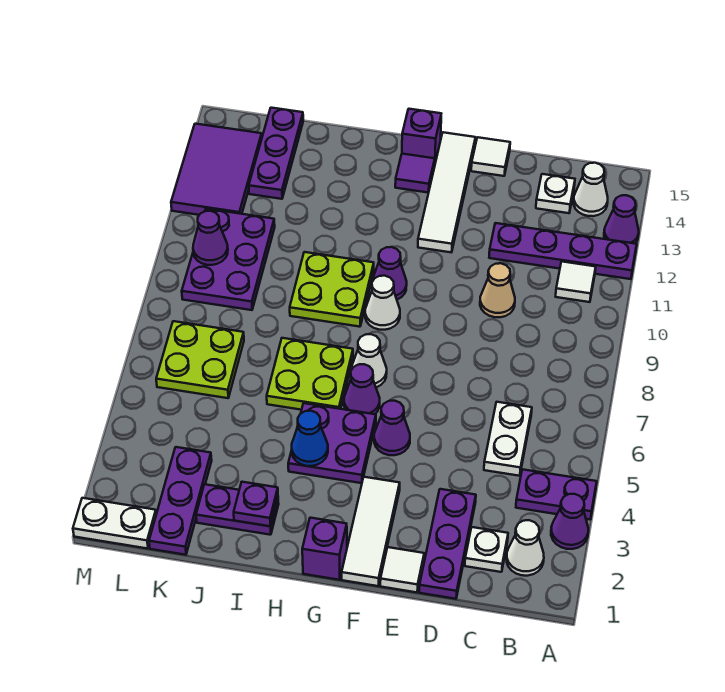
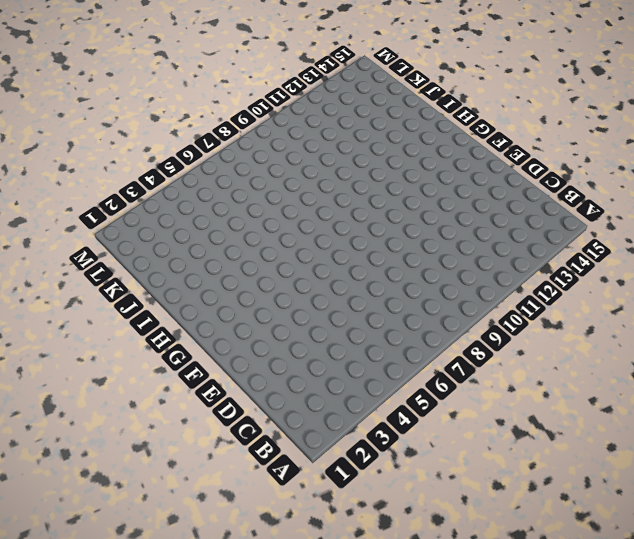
none -> purple 1x1 cone [551,494,588,549]
none -> purple 1x2 plate [516,469,597,519]
none -> purple 1x4 plate [489,223,637,279]
none -> purple 1x1 cone [604,195,639,244]

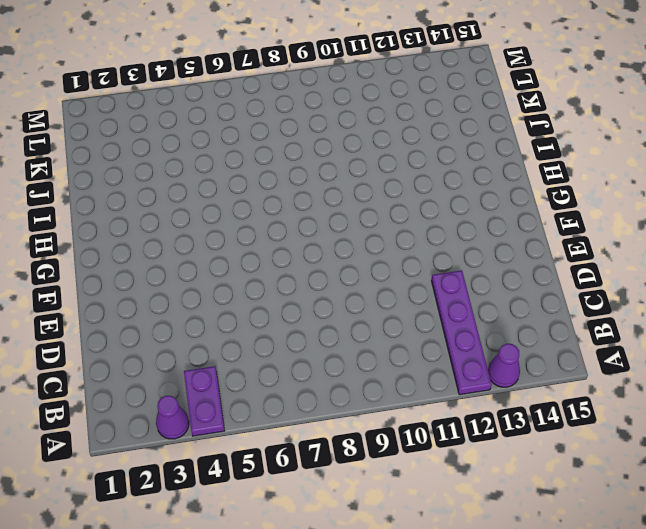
none -> white 1x1 cone [507,520,544,576]
none -> white 1x1 tile [556,262,596,302]
none -> white 1x1 cone [574,163,608,216]
none -> white 1x1 plate [465,527,508,572]

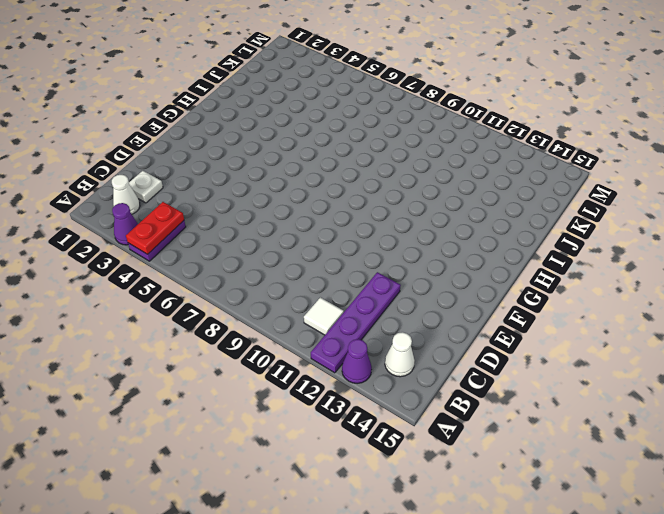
red 1x2 plate [126,202,184,254] -> none
none -> white 1x2 plate [484,402,532,476]
none -> white 1x1 plate [536,174,575,213]
none -> purple 1x3 plate [419,489,476,599]
none -> tan 1x1 cone [480,263,515,317]

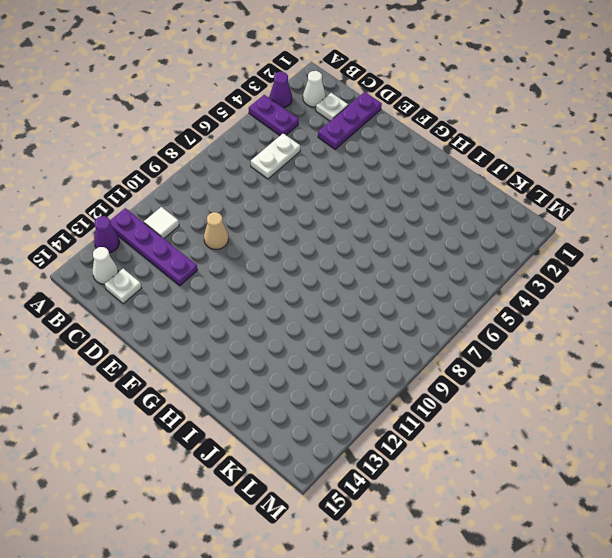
none -> white 1x1 tile [380,547,424,592]
none -> white 1x1 tile [471,137,510,176]
none -> white 1x3 tile [342,477,400,586]
none -> purple 1x1 cone [374,401,410,455]

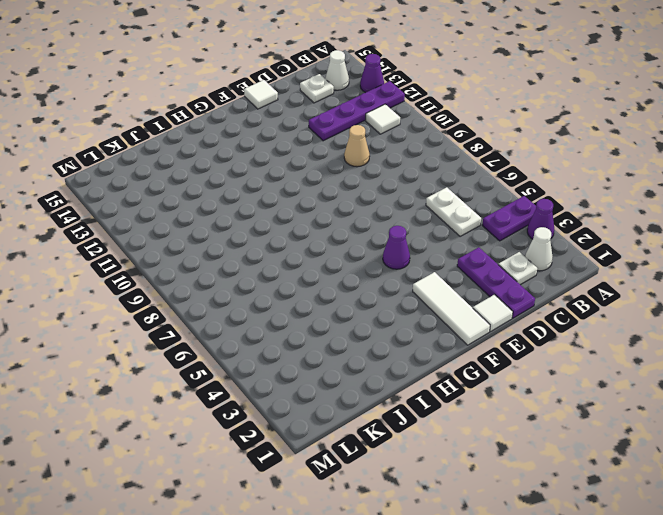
none -> white 1x4 tile [418,132,476,252]
none -> purple 1x1 brick [302,518,347,580]
none -> purple 2x2 plate [288,403,376,483]
none -> purple 1x1 cone [344,364,380,414]

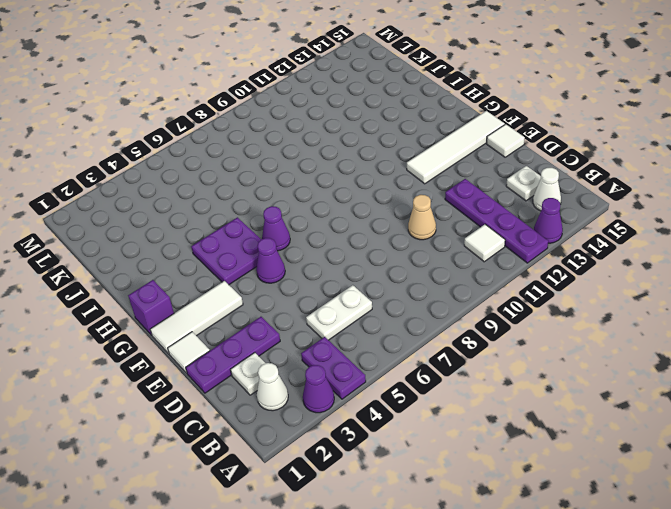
none -> white 1x1 cone [351,334,387,387]
none -> white 1x1 cone [365,276,400,330]
none -> purple 1x1 cone [372,247,407,299]
none -> purple 1x1 tile [395,154,435,193]

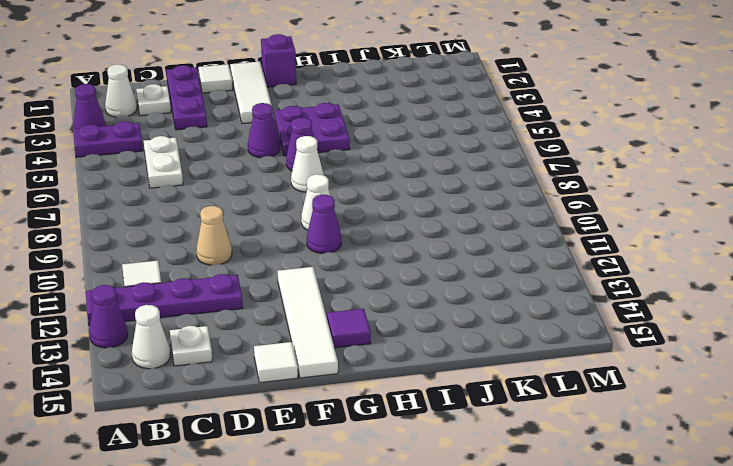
none -> purple 1x1 brick [402,109,441,163]
none -> lime 2x2 plate [267,338,353,410]
none -> lime 2x2 plate [290,252,374,327]
none -> purple 1x2 plate [196,484,279,535]

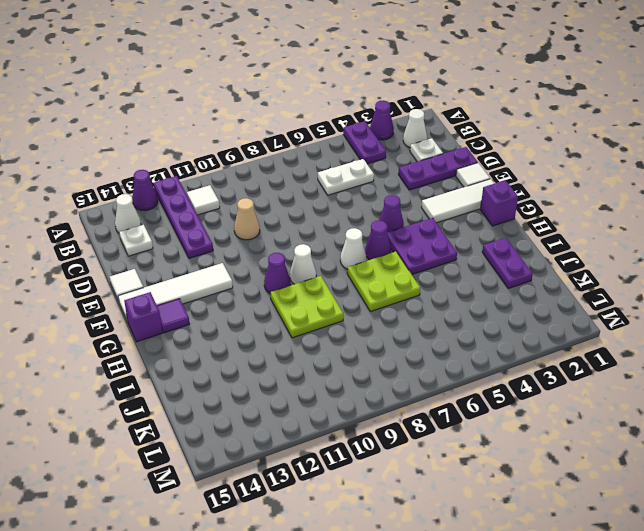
none -> purple 1x3 plate [149,447,212,555]
none -> lime 2x2 plate [156,321,244,398]
none -> purple 2x3 plate [182,209,275,310]
none -> purple 1x3 plate [249,108,303,199]

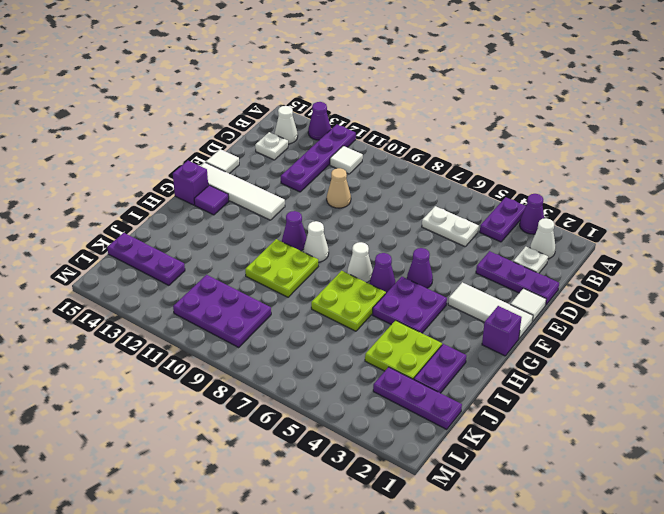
lime 2x2 plate [365,320,442,379] -> lime 2x2 plate moved to [156,321,244,398]
none -> white 1x2 plate [73,498,156,549]
none -> purple 2x3 tile [171,124,262,215]
none -> blue 1x1 cone [292,411,328,466]
none -> purple 1x1 plate [234,482,278,526]

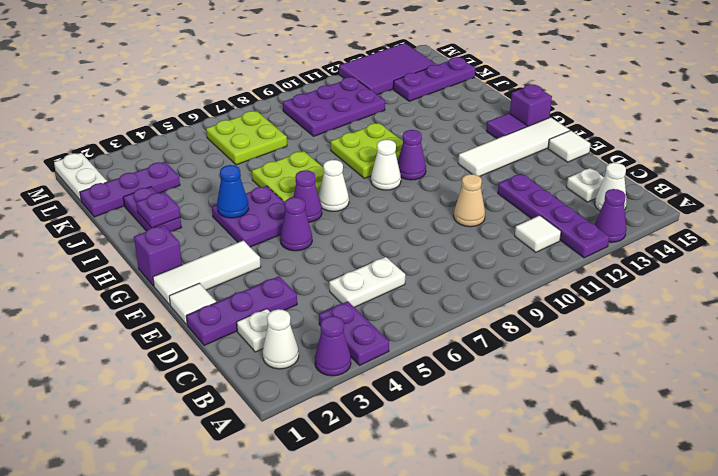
none -> purple 1x1 cone [193,211,228,265]

